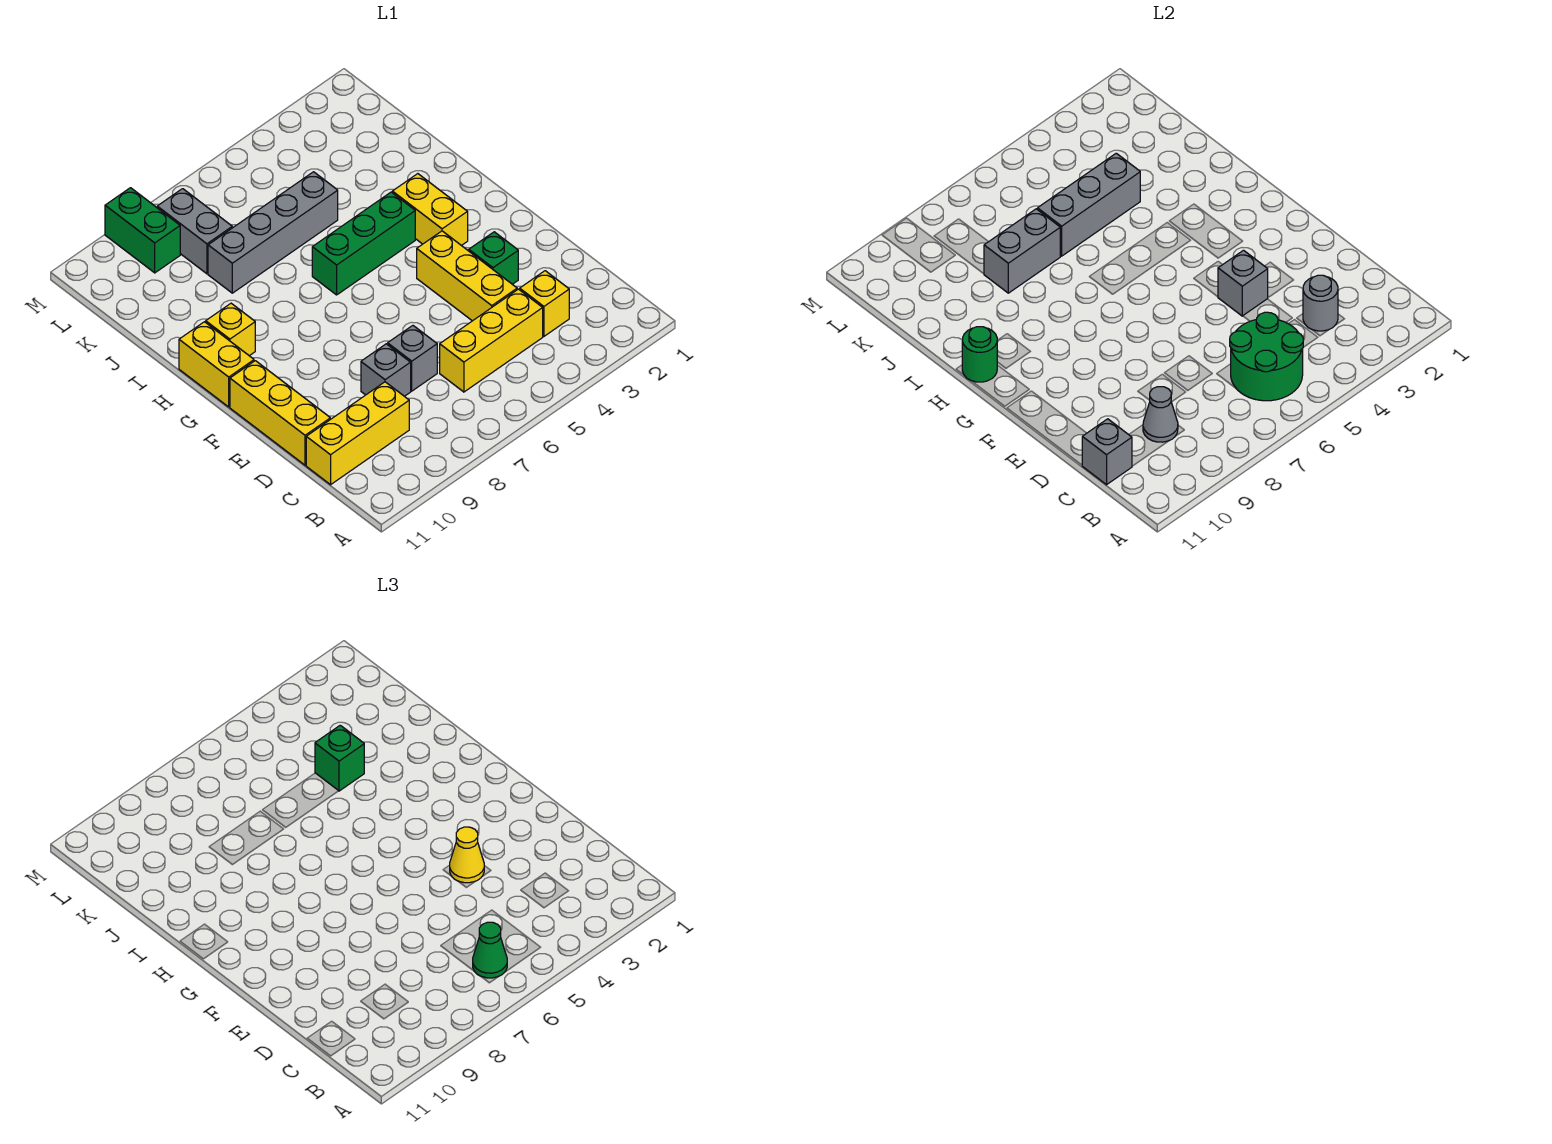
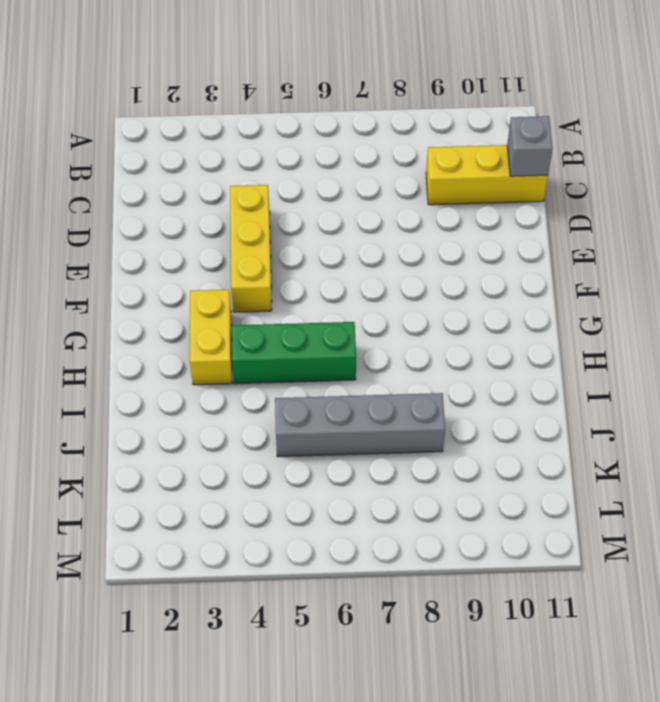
none -> yellow 1x1 brick [520,271,569,336]
none -> yellow 1x3 brick [440,289,543,392]
none -> grey 1x1 brick [388,326,437,391]

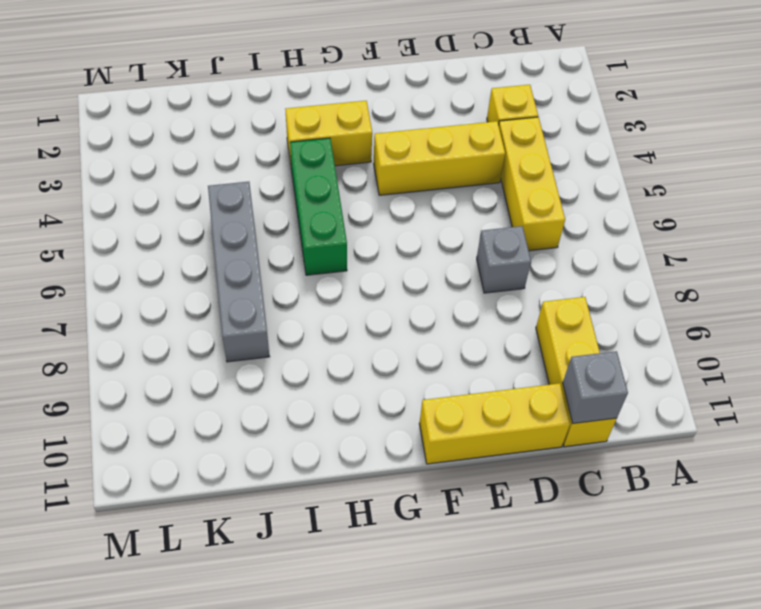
none -> grey 1x1 brick [361,344,411,396]
none -> green 1x1 brick [469,232,518,284]
none -> yellow 1x2 brick [179,322,254,407]

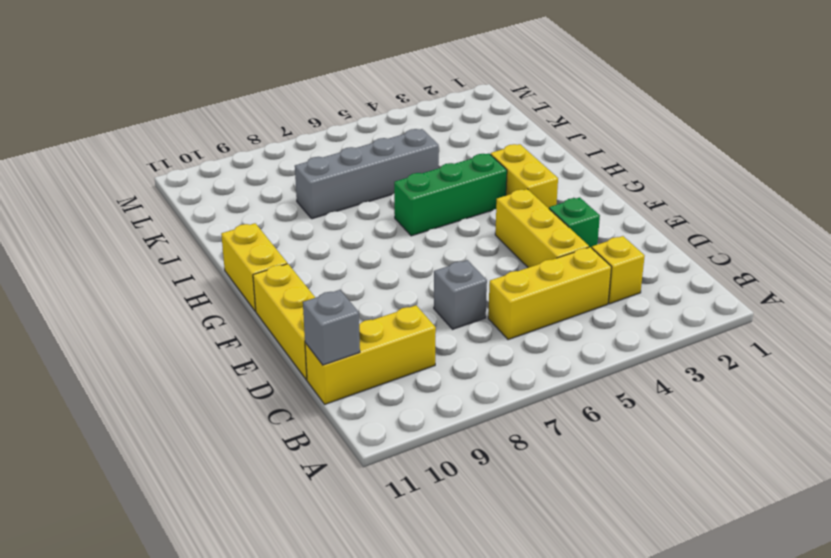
none -> grey 1x1 brick [361,344,411,396]
none -> yellow 1x1 brick [206,303,255,356]
none -> grey 1x2 brick [157,189,232,274]

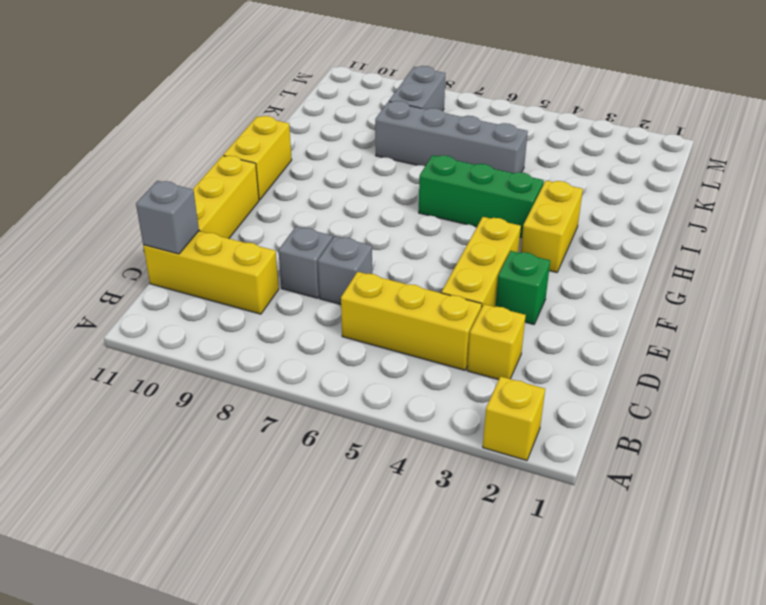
yellow 1x1 brick [483,376,545,461] -> yellow 1x1 brick moved to [206,303,255,356]
none -> green 1x2 brick [105,188,180,273]
none -> green 2x2 round brick [1230,312,1303,401]
none -> grey 1x1 round brick [1303,275,1338,331]

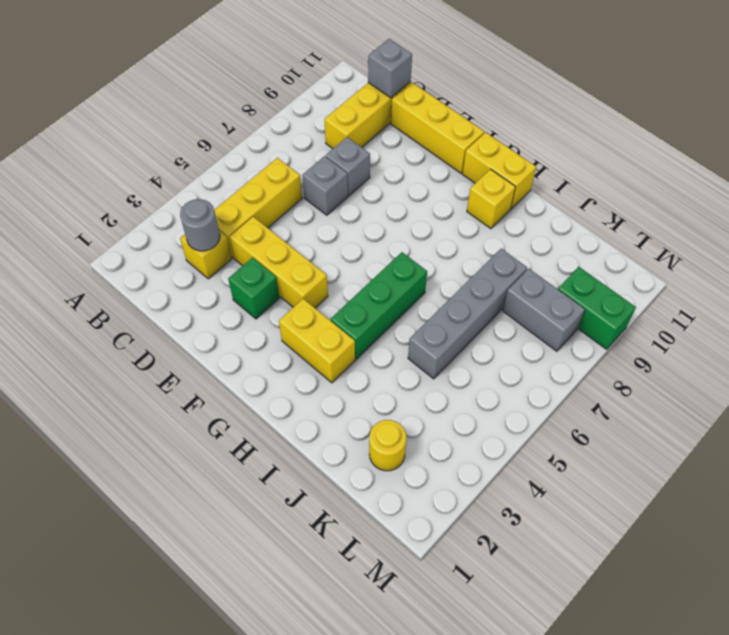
yellow 1x1 round brick [369,420,406,471] -> none
none -> green 2x2 round brick [1230,312,1303,401]
none -> grey 1x1 cone [1143,387,1178,442]
none -> grey 1x1 brick [1218,250,1268,316]

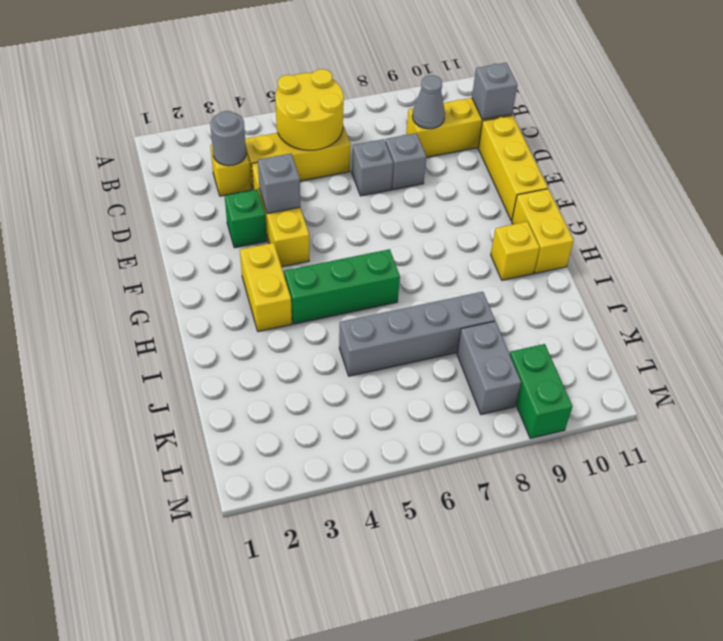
yellow 2x2 round brick [275,69,344,150] -> green 2x2 round brick [1230,312,1303,401]
none -> green 1x1 round brick [962,327,997,382]
none -> grey 1x3 brick [1038,153,1140,256]
none -> grey 1x2 brick [984,209,1060,293]

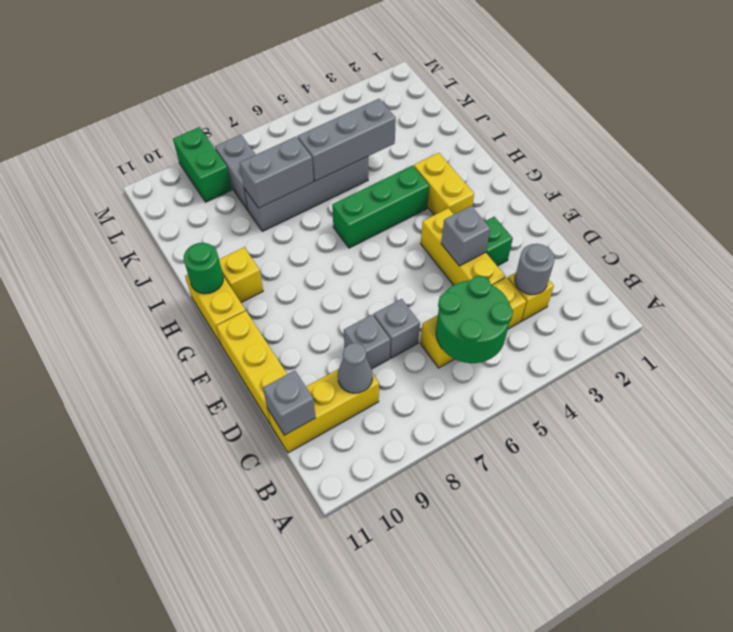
none -> green 1x1 cone [473,922,507,978]
none -> yellow 1x1 cone [450,827,484,883]
none -> green 1x1 brick [315,725,364,791]

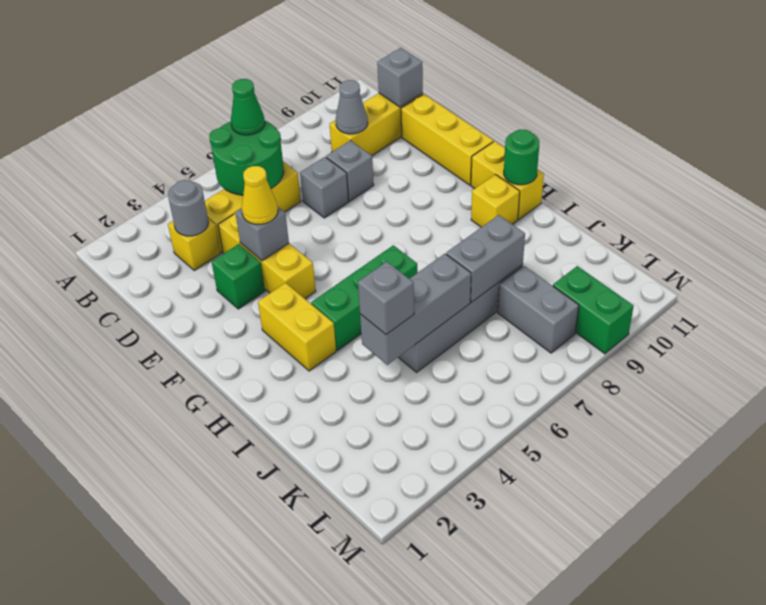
grey 1x1 brick [358,262,414,335] -> green 1x1 brick [315,725,364,791]

